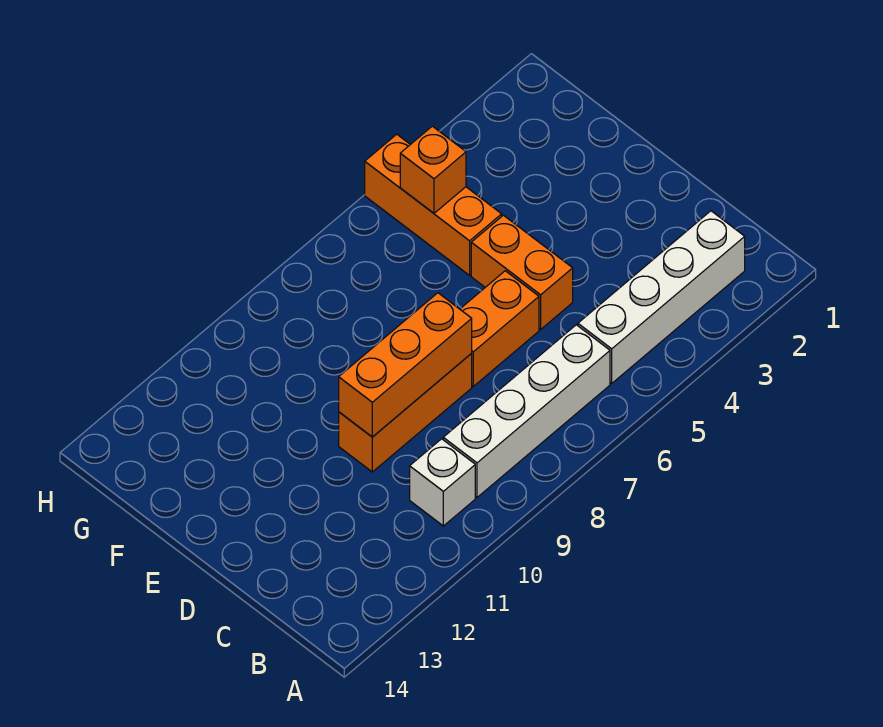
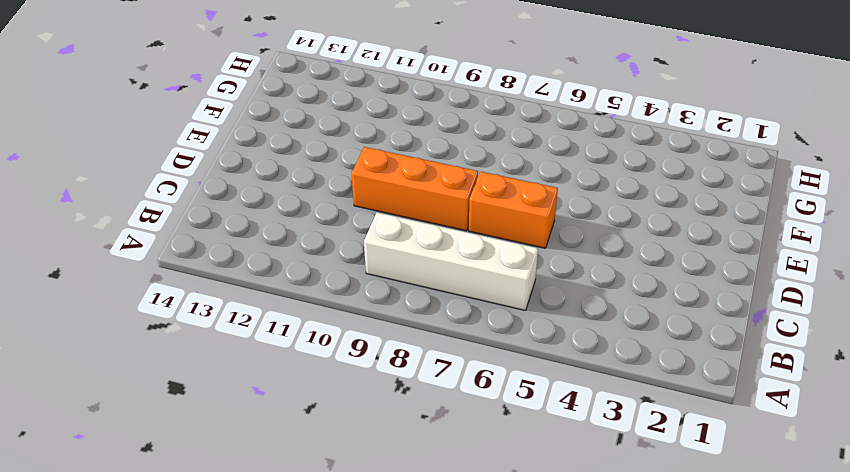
none -> white 1x4 brick [578,211,745,383]
none -> white 1x1 brick [410,439,475,526]

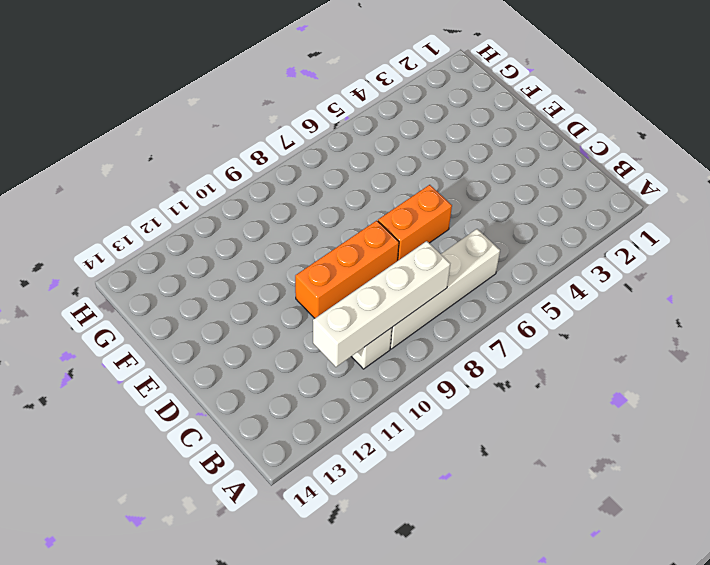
white 1x4 brick [313,241,450,367] -> white 1x4 brick moved to [578,211,745,383]
none -> orange 1x2 brick [471,215,573,329]
none -> orange 1x3 brick [365,134,502,275]

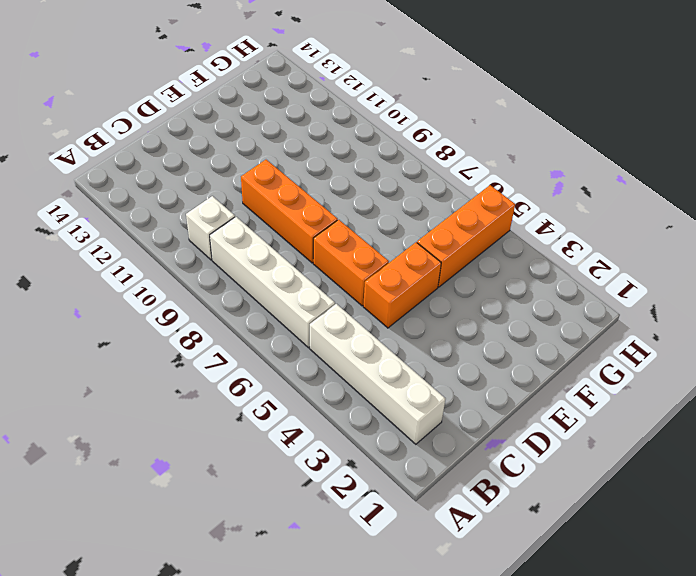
none -> orange 1x3 brick [339,293,472,437]
none -> orange 1x1 brick [400,126,466,213]

